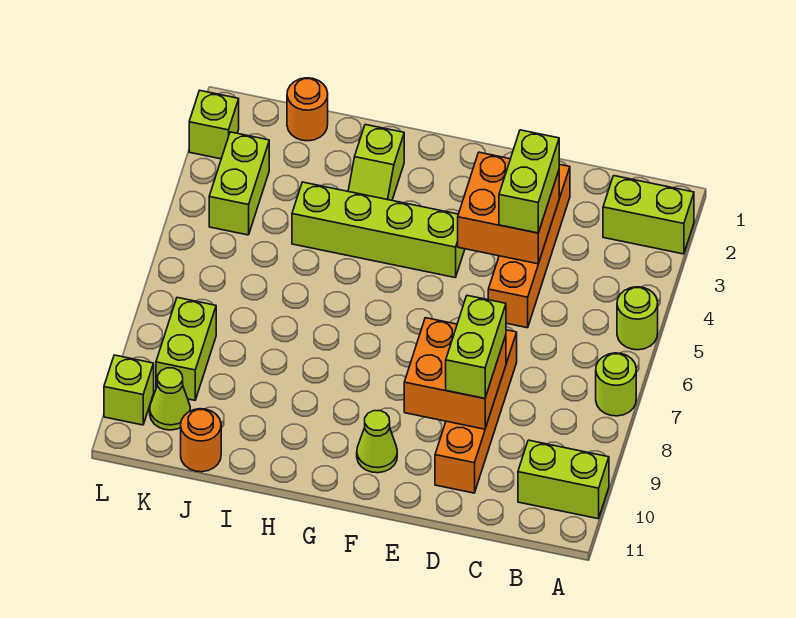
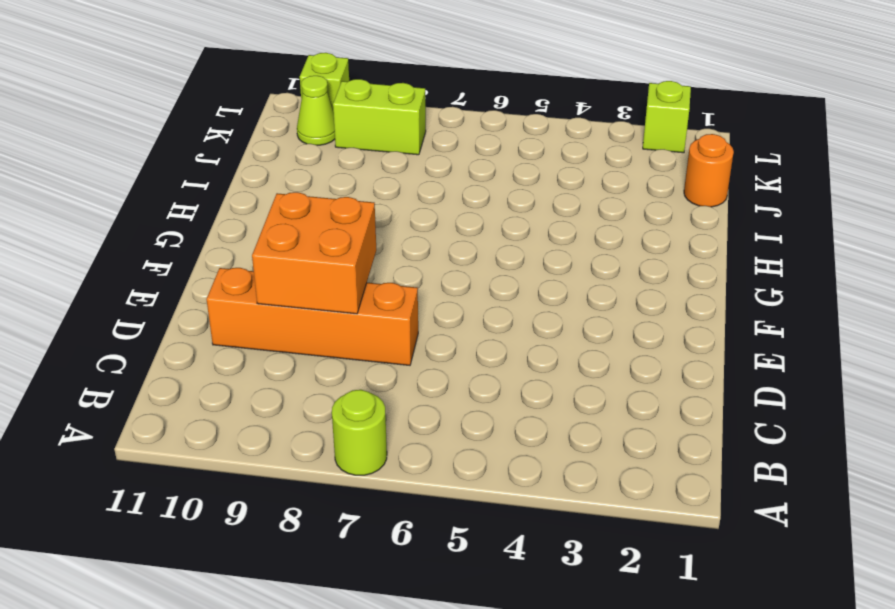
none -> lime 1x2 brick [603,176,694,254]
none -> lime 1x1 round brick [617,287,658,350]
none -> lime 1x2 brick [518,440,609,519]

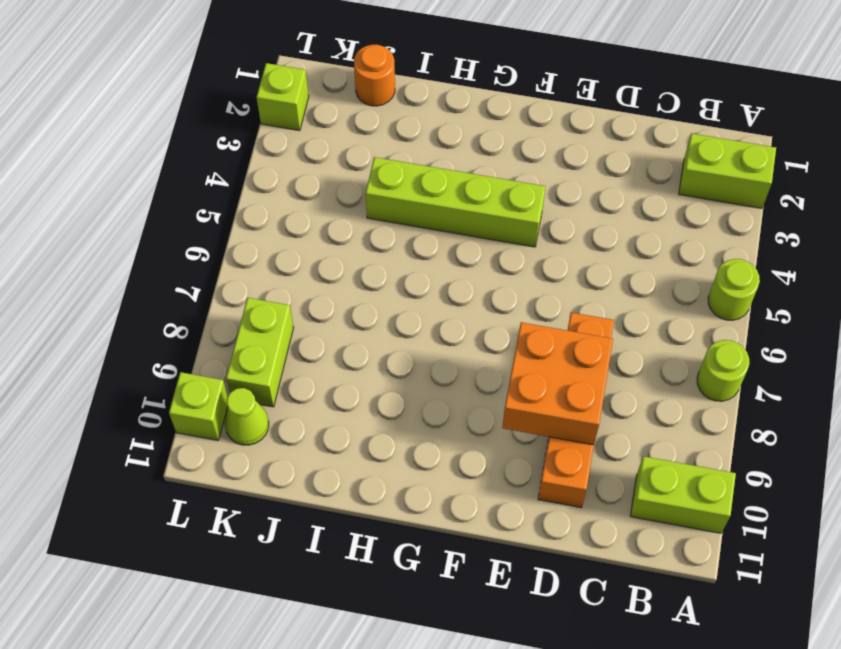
none -> orange 1x4 brick [488,164,570,328]
none -> lime 1x1 cone [357,411,397,473]
none -> lime 1x2 slope [348,125,404,200]

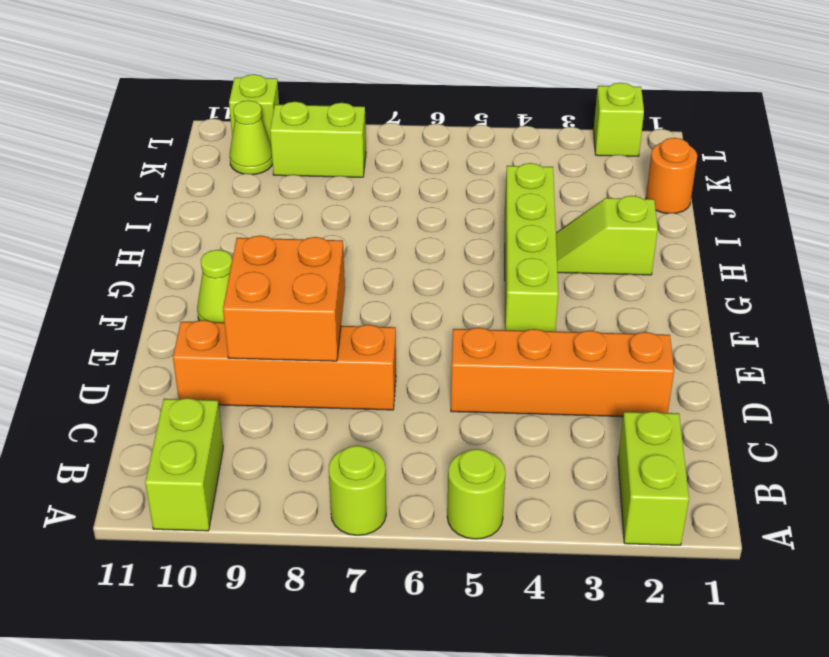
none -> orange 1x1 round brick [181,409,221,472]
none -> lime 1x2 brick [209,132,269,235]
none -> orange 2x2 brick [458,152,559,264]

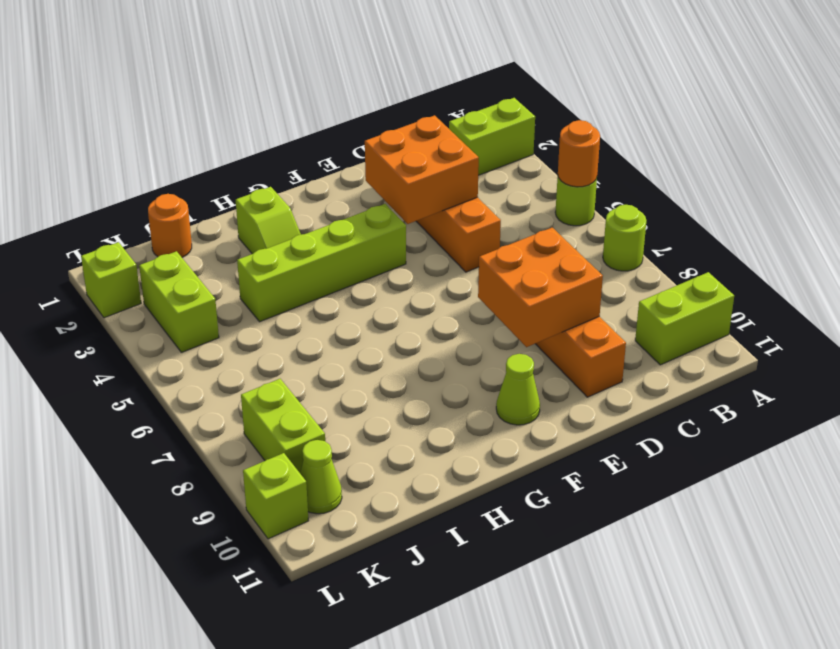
orange 1x1 round brick [558,120,600,187] -> orange 1x1 round brick moved to [181,409,221,472]
none -> lime 1x2 brick [499,130,559,233]
none -> lime 1x2 brick [446,296,506,398]

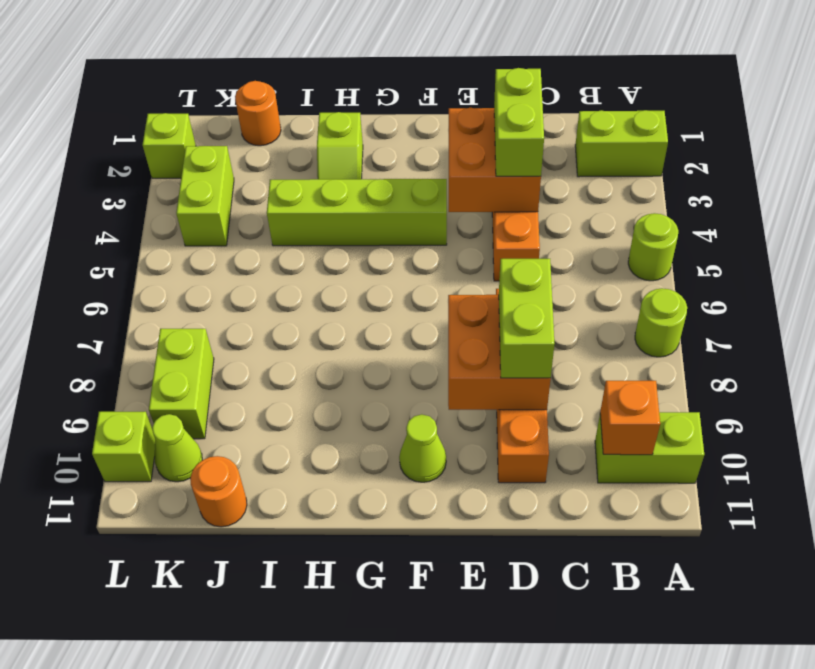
orange 1x1 brick [600,381,660,455] -> none

